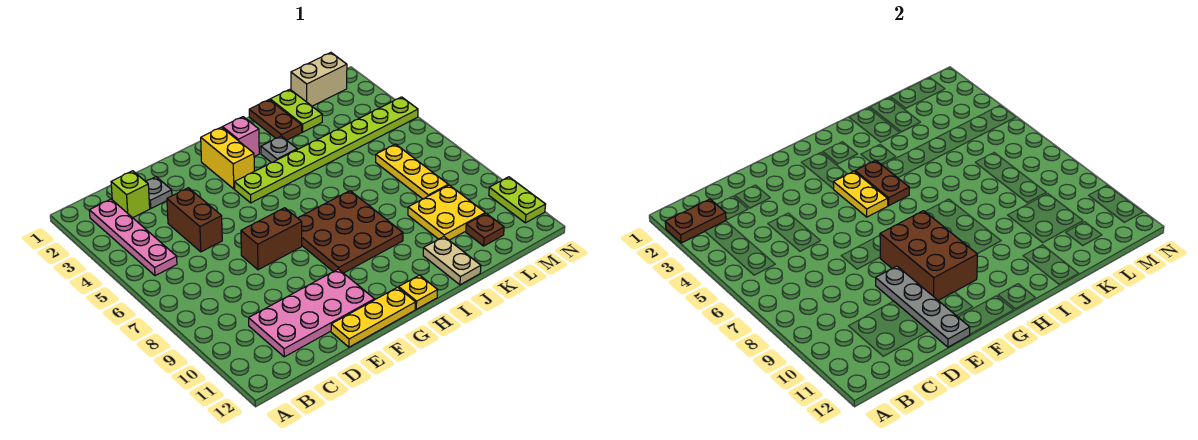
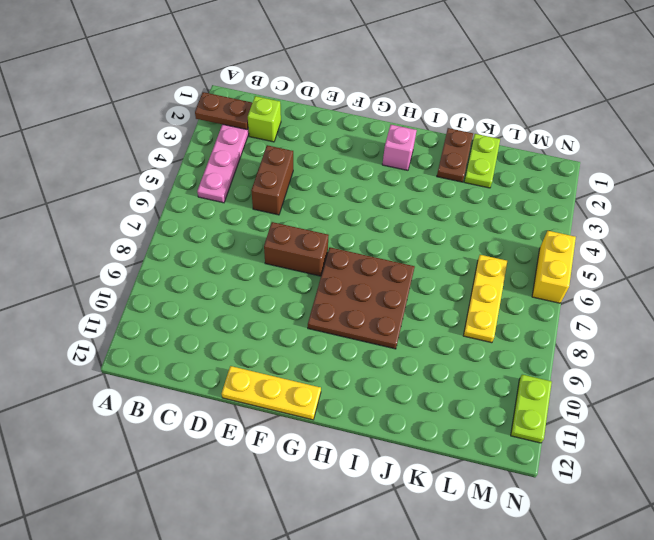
yellow 1x2 brick [532,231,576,303] -> yellow 1x2 brick moved to [201,127,254,189]
none -> pink 2x4 plate [249,269,374,357]
none -> grey 1x1 plate [146,177,172,208]
none -> lime 1x8 plate [234,97,418,203]

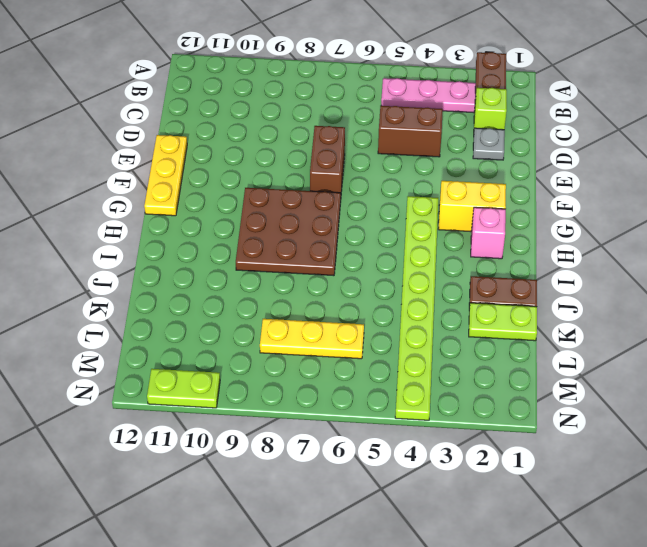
none -> pink 2x4 plate [249,269,374,357]
none -> yellow 1x1 plate [399,275,438,309]
none -> grey 1x1 plate [261,136,297,163]

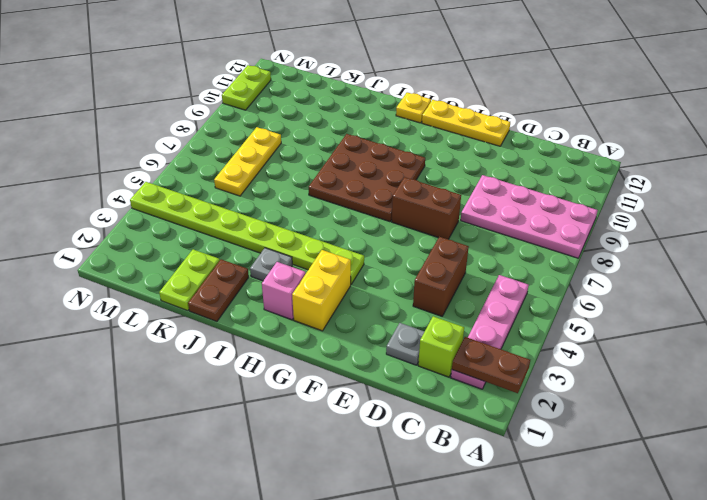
pink 2x4 plate [461,175,598,258] -> pink 2x4 plate moved to [249,269,374,357]
none -> tan 1x2 plate [423,237,481,285]
none -> yellow 2x2 plate [408,185,485,240]
none -> tan 1x2 brick [291,53,347,106]

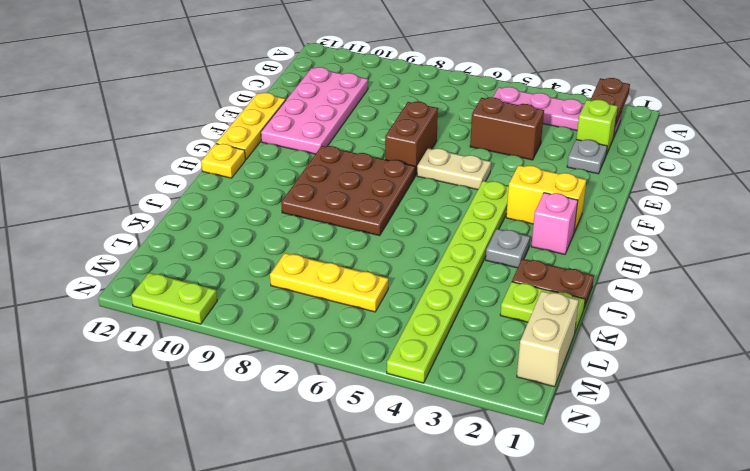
tan 1x2 plate [417,148,491,190] -> tan 1x2 plate moved to [423,237,481,285]
none -> yellow 2x2 plate [408,185,485,240]
none -> brown 1x1 plate [466,213,504,246]
none -> grey 1x4 plate [876,266,970,347]

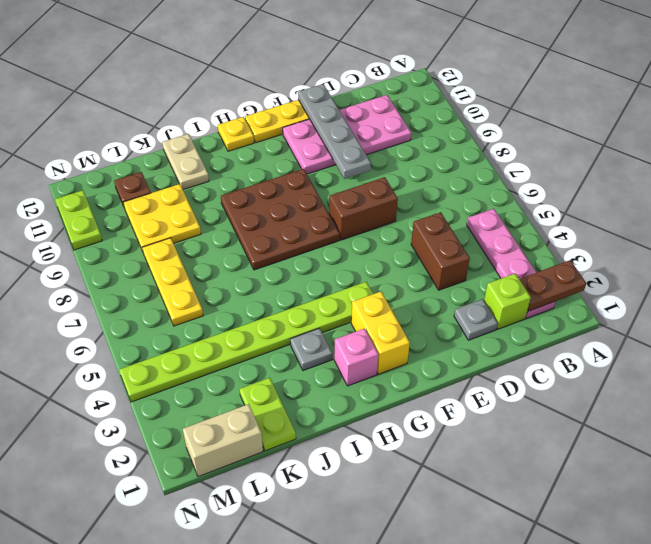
none -> brown 1x2 plate [249,100,302,140]
none -> brown 2x3 brick [880,211,977,301]
none -> yellow 1x2 plate [833,171,888,217]

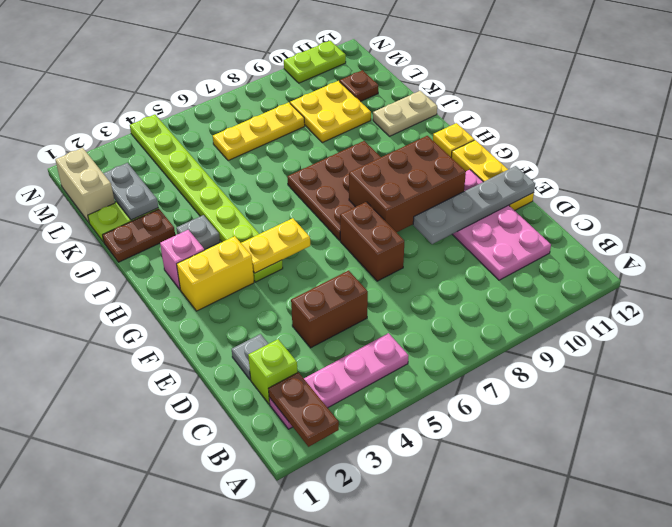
grey 1x2 plate [103,163,158,220] -> none
none -> brown 1x2 plate [855,160,909,206]

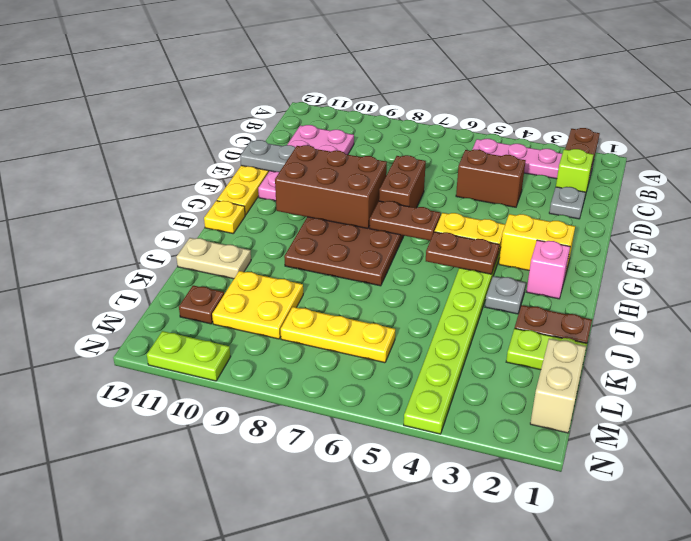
brown 1x2 plate [370,201,441,241] -> none

